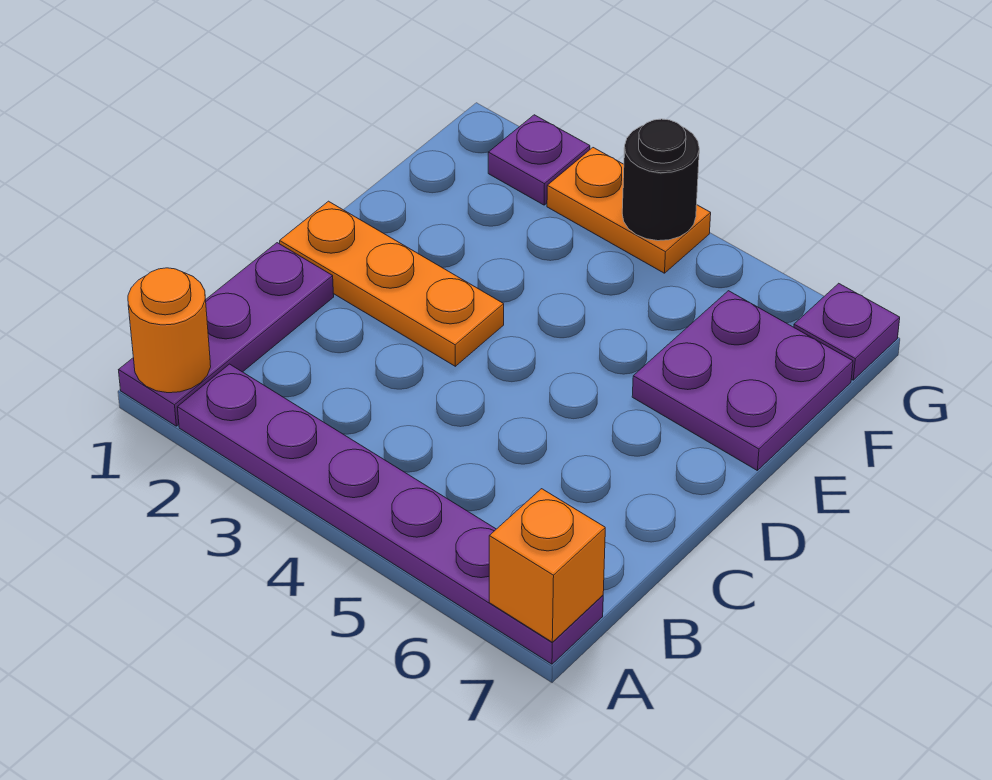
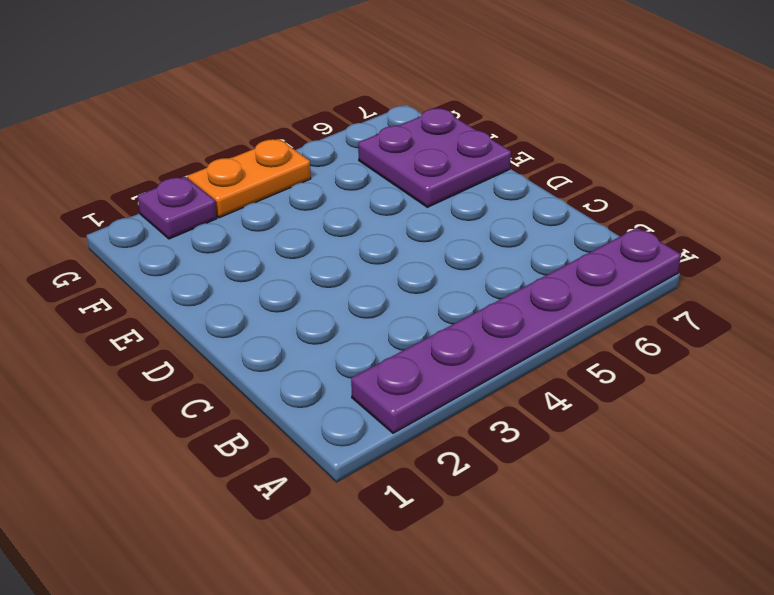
none -> purple 1x3 plate [119,243,334,426]
none -> orange 1x3 plate [280,201,504,366]

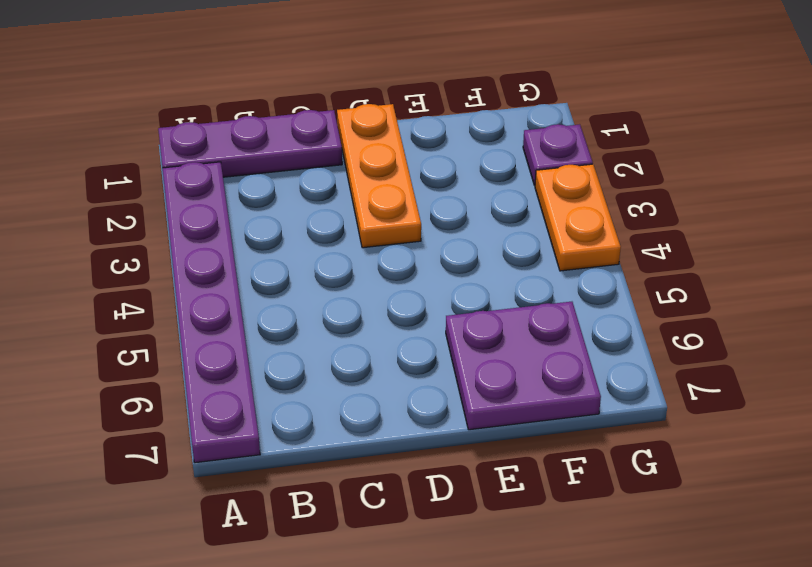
none -> purple 1x1 plate [794,283,900,380]
none -> orange 1x1 round brick [128,268,211,393]

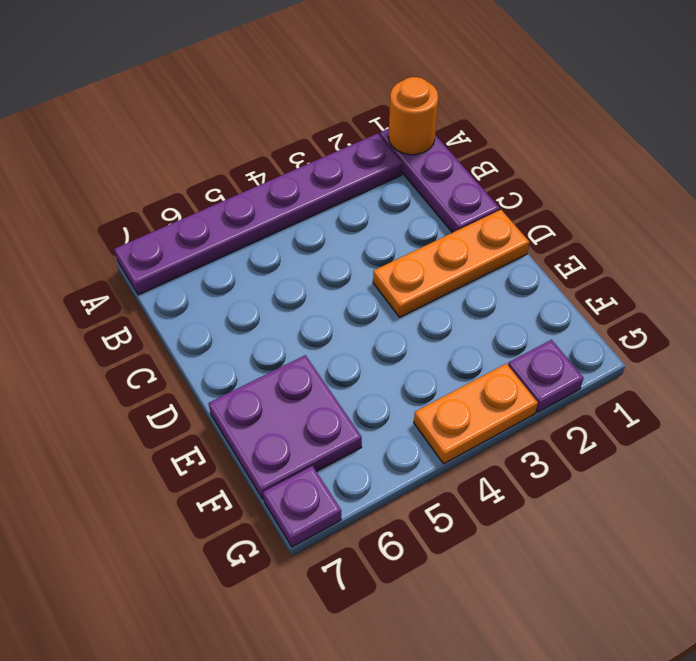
none -> orange 1x1 brick [489,489,605,642]
none -> black 1x1 round brick [622,119,699,241]

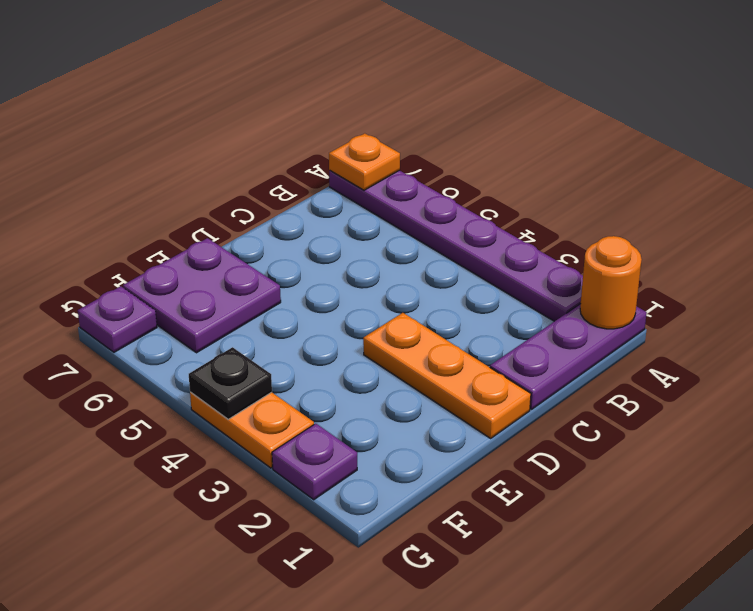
orange 1x1 plate [329,133,400,190] -> orange 1x1 brick [489,489,605,642]
black 1x1 plate [189,347,272,419] -> black 1x1 round brick [622,119,699,241]

